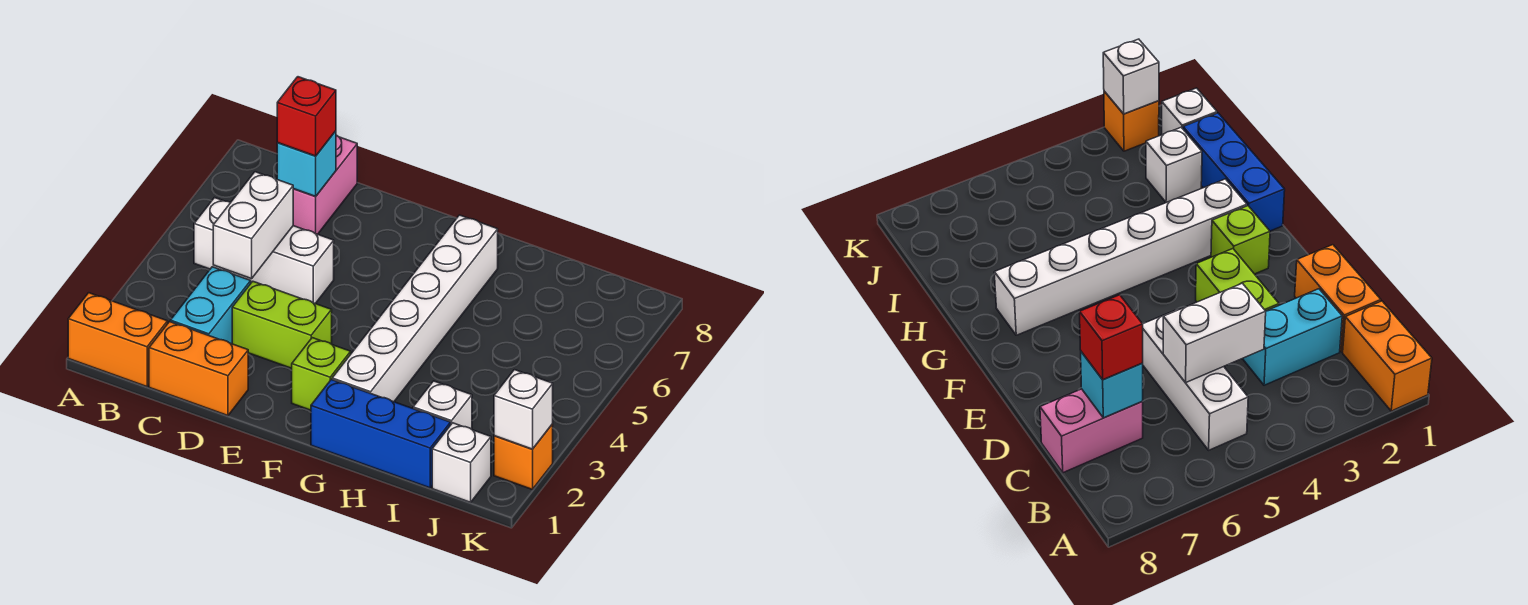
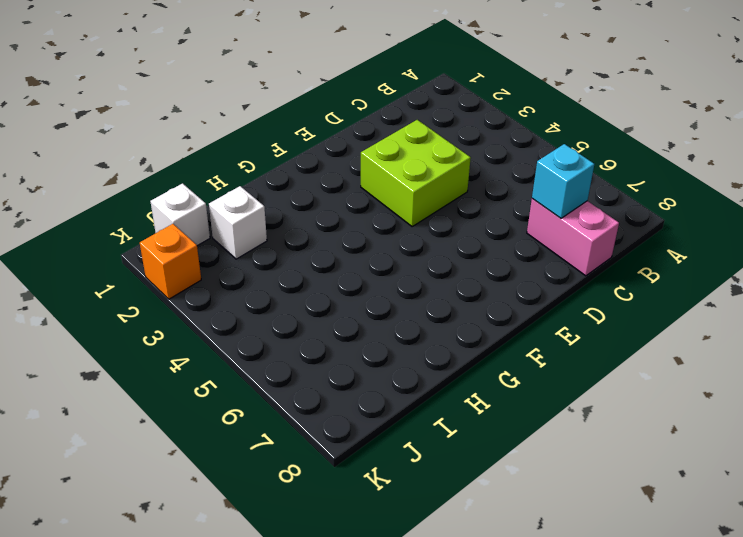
lime 2x2 brick [361,120,471,226] -> lime 1x2 brick [232,281,332,368]
none -> orange 1x2 brick [68,293,168,387]
none -> white 1x3 brick [194,198,334,304]
none -> orange 1x2 brick [149,322,248,416]

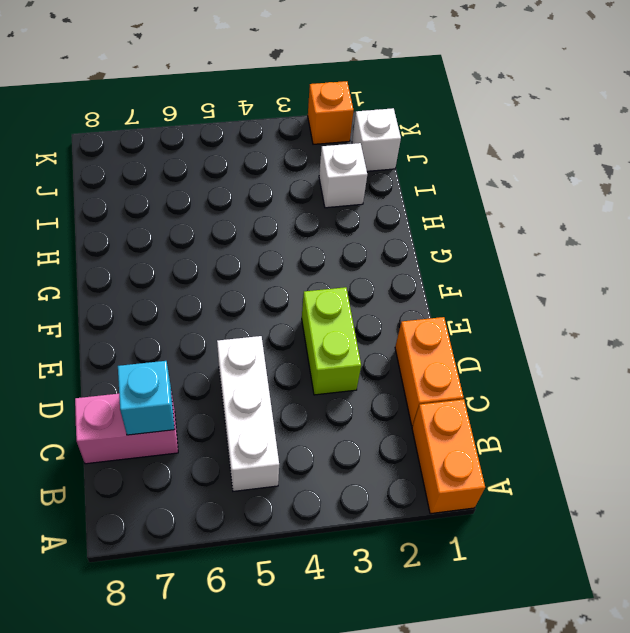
none -> cyan 1x2 brick [170,267,251,344]
none -> lime 1x1 brick [292,338,351,410]
none -> blue 1x3 brick [311,379,451,488]

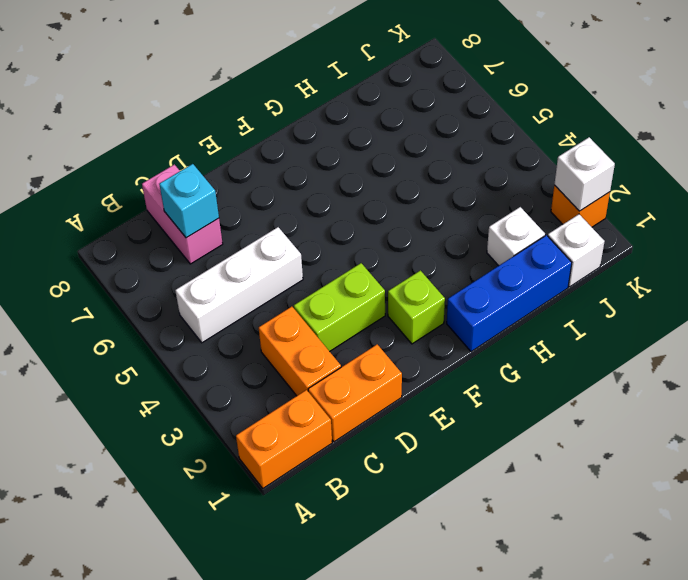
orange 1x2 brick [259,307,341,396] -> cyan 1x2 brick [170,267,251,344]
none -> white 1x6 brick [332,215,498,402]
none -> white 1x2 brick [213,172,293,279]
none -> red 1x1 brick [277,77,336,156]

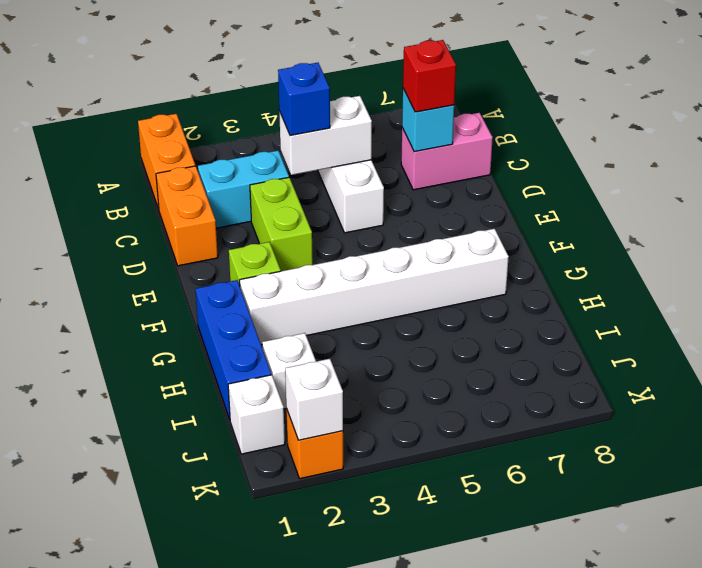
blue 1x1 brick [278,63,330,136] -> none

